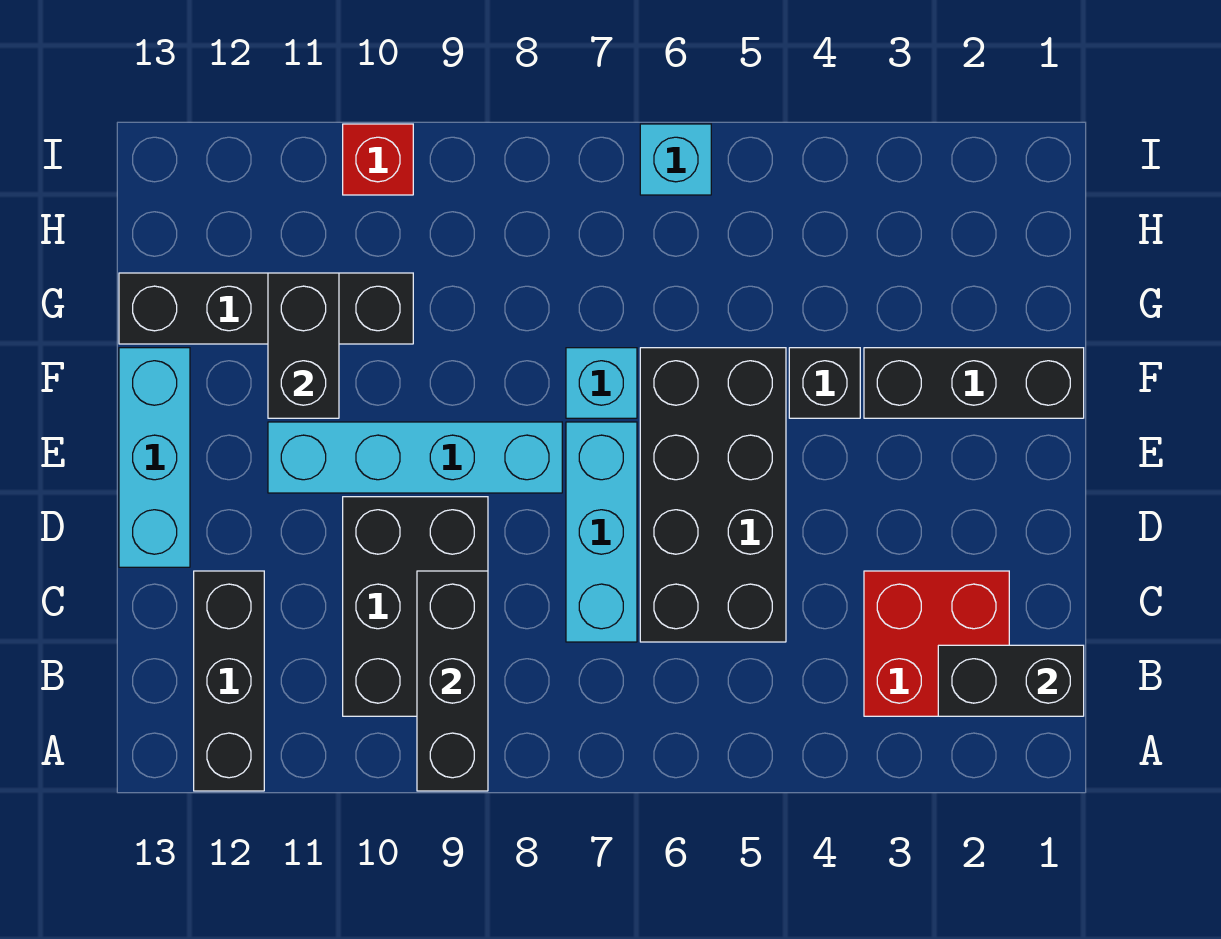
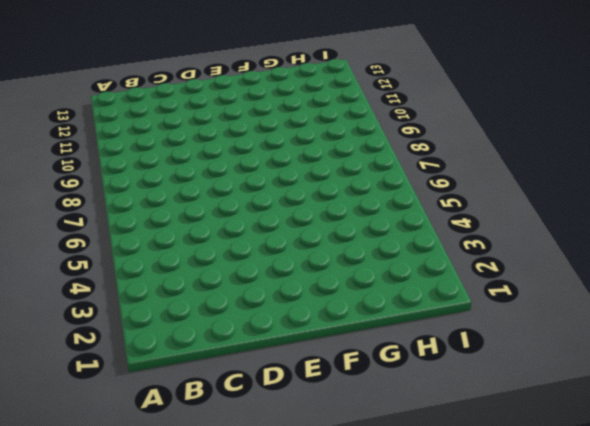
none -> black 1x3 brick [194,571,264,791]
none -> red 2x2 brick [864,571,1009,716]
none -> black 2x3 brick [343,497,488,716]

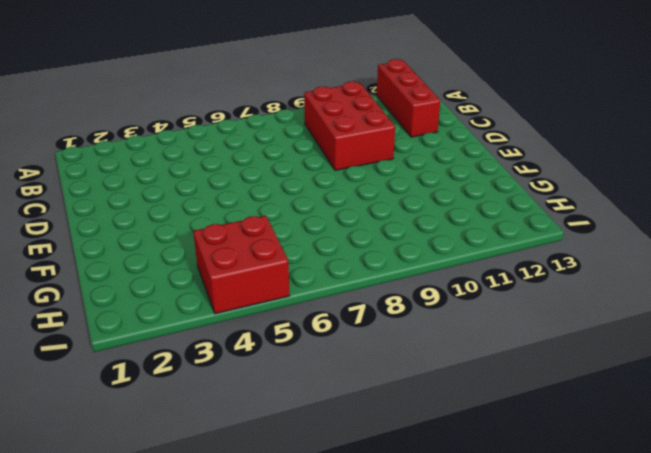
red 1x3 brick [377,59,440,137] -> black 1x3 brick [194,571,264,791]
red 2x3 brick [304,82,395,170] -> black 2x3 brick [343,497,488,716]
red 2x2 brick [193,216,290,314] -> red 2x2 brick moved to [864,571,1009,716]
none -> black 2x4 brick [640,348,786,642]
none -> cyan 1x3 brick [566,422,637,642]
none -> cyan 1x3 brick [119,348,190,567]

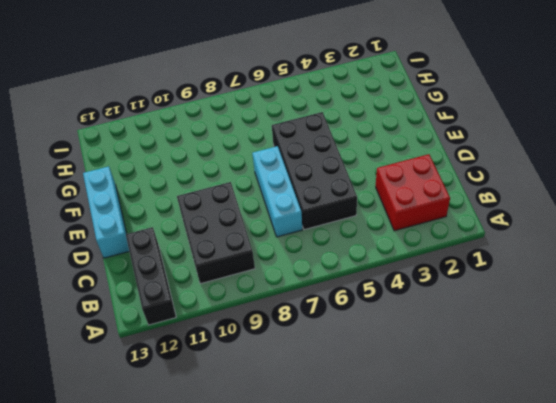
none -> cyan 1x4 brick [268,422,562,493]
none -> black 1x3 brick [864,348,1084,418]
none -> black 1x1 brick [789,348,860,418]

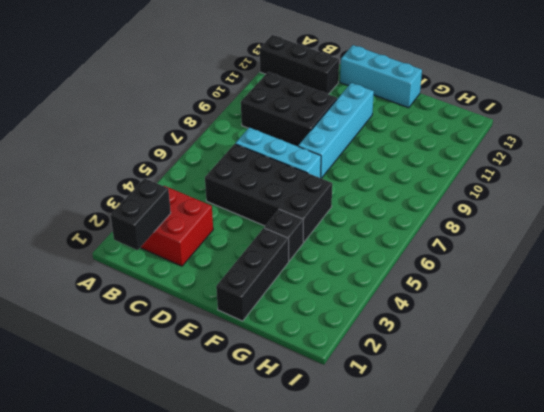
none -> cyan 1x1 brick [566,348,637,418]
none -> black 1x4 brick [119,273,413,344]
none -> cyan 1x1 brick [640,124,711,195]

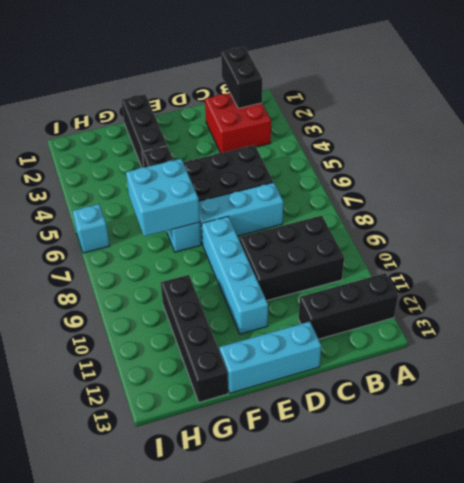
cyan 2x2 brick [126,159,200,236] -> none
none -> red 1x1 brick [343,124,413,195]
none -> black 1x3 brick [417,571,488,791]
none -> black 1x2 brick [268,273,339,418]

